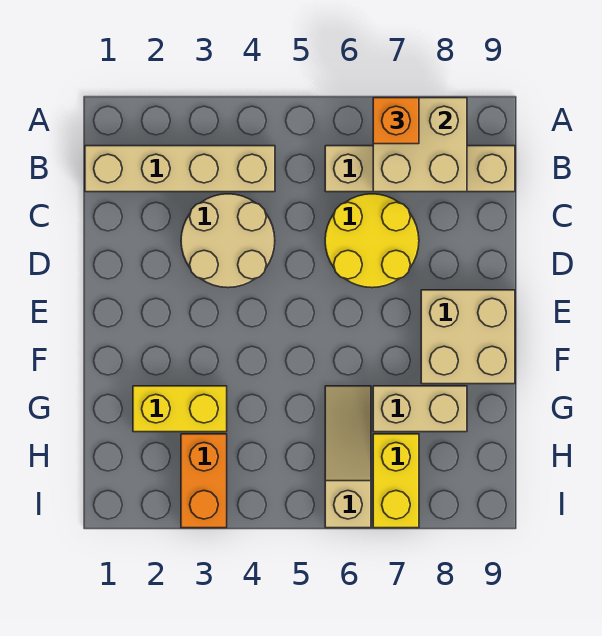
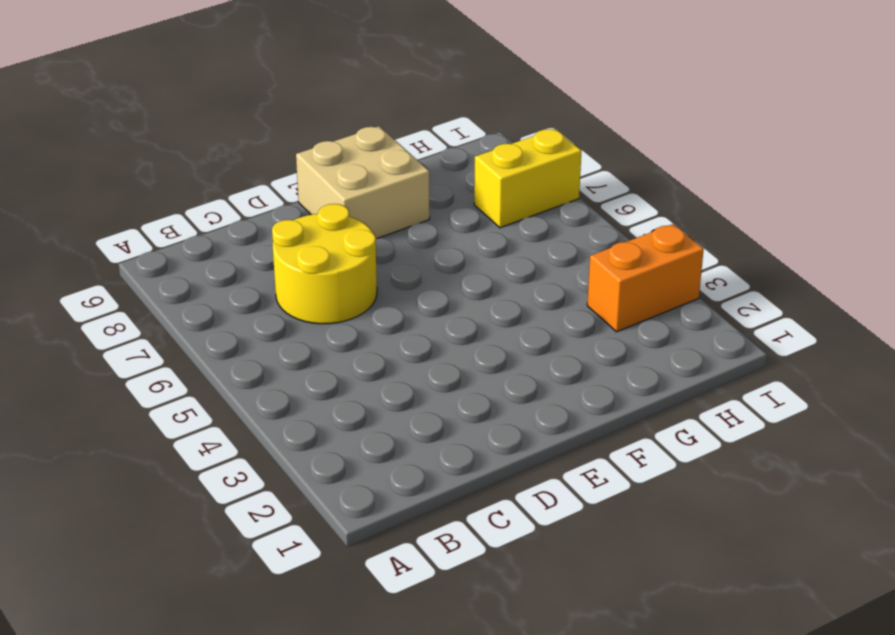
none -> tan 1x4 brick [85,146,275,192]
none -> tan 1x4 brick [325,146,515,192]
none -> tan 2x2 round brick [181,194,275,288]

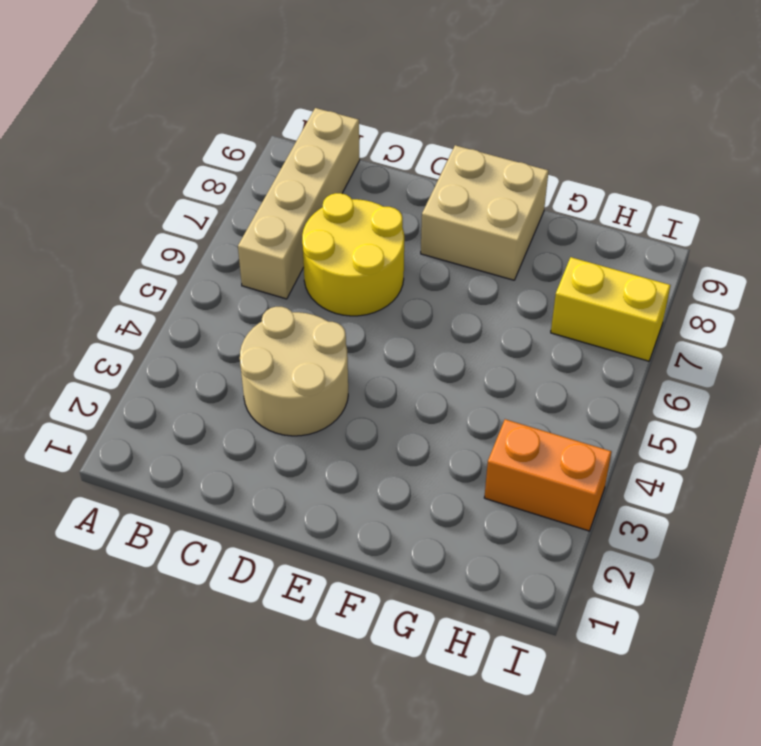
none -> tan 1x4 brick [85,146,275,192]
none -> yellow 1x2 brick [133,386,227,432]
none -> tan 1x3 slope [325,386,371,528]

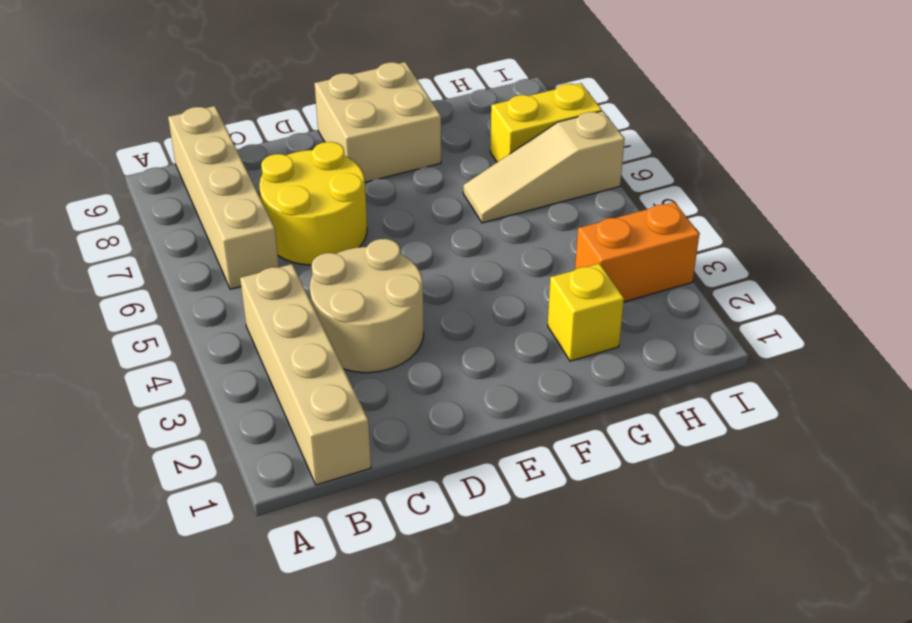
yellow 1x1 brick [548,263,624,361] -> yellow 1x2 brick [133,386,227,432]
none -> tan 1x2 brick [373,386,467,432]
none -> tan 2x2 brick [373,98,467,192]
none -> orange 1x1 brick [373,98,419,144]

